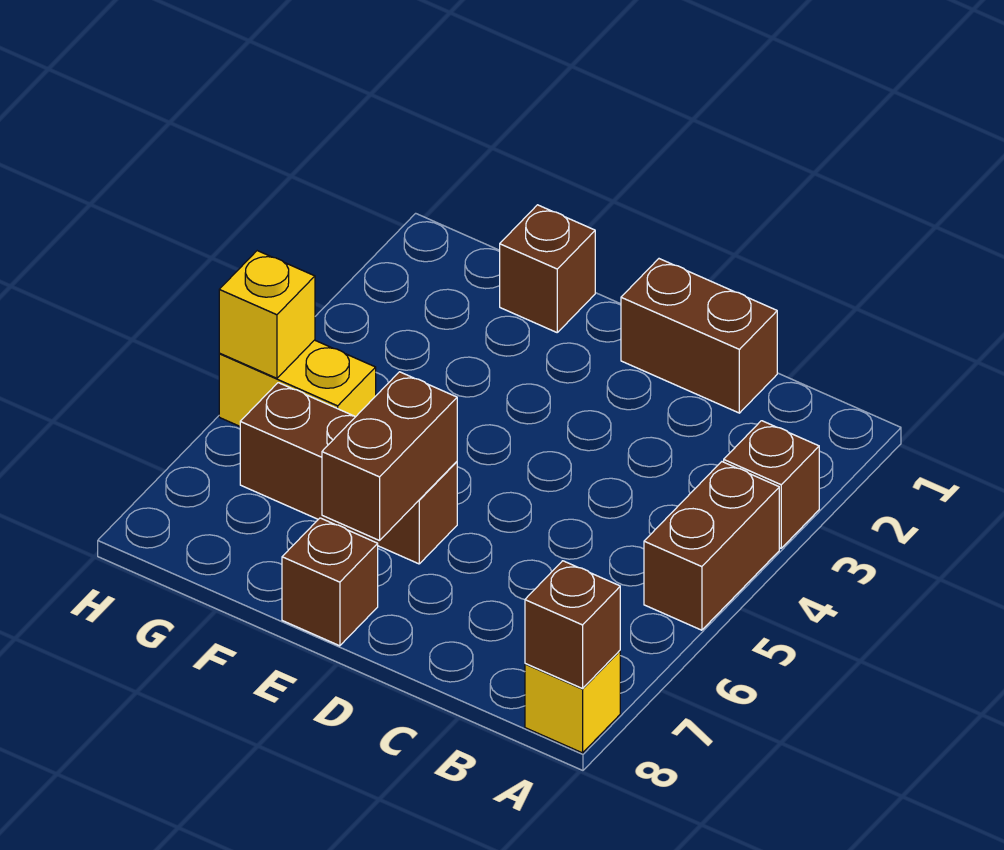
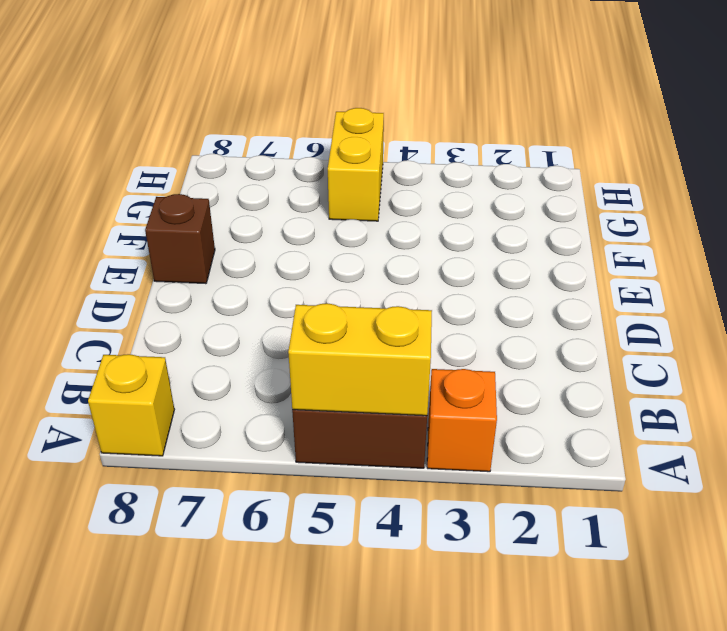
orange 1x1 brick [427,369,497,472] -> brown 1x1 brick [724,421,819,548]
yellow 1x2 brick [288,303,432,416] -> none
none -> brown 1x2 brick [621,259,777,413]
none -> brown 1x3 brick [240,383,457,564]

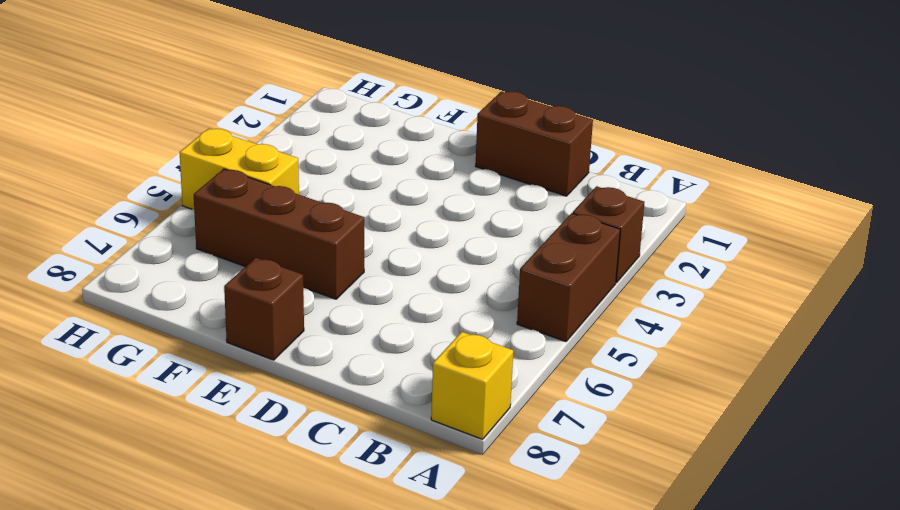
none -> brown 1x1 brick [500,205,595,332]
none -> brown 1x1 brick [525,561,620,689]

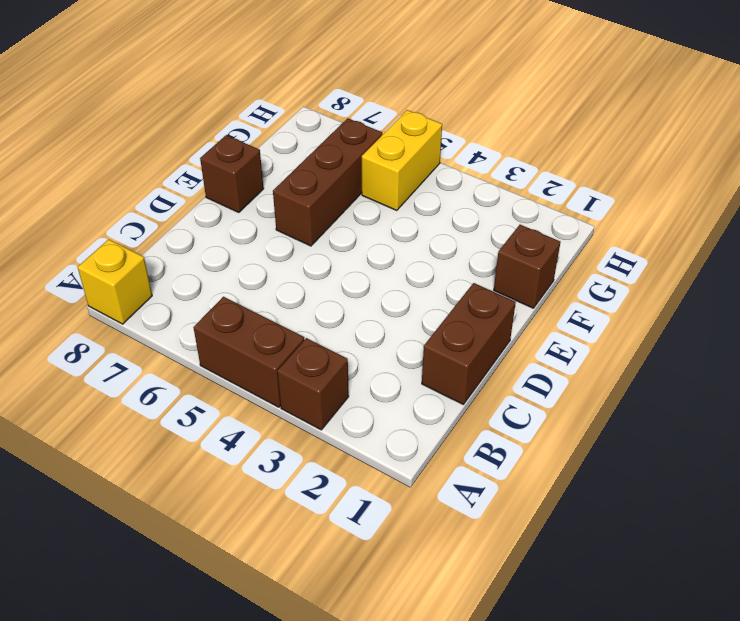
none -> brown 1x1 brick [525,561,620,689]
none -> brown 1x2 brick [322,372,457,541]

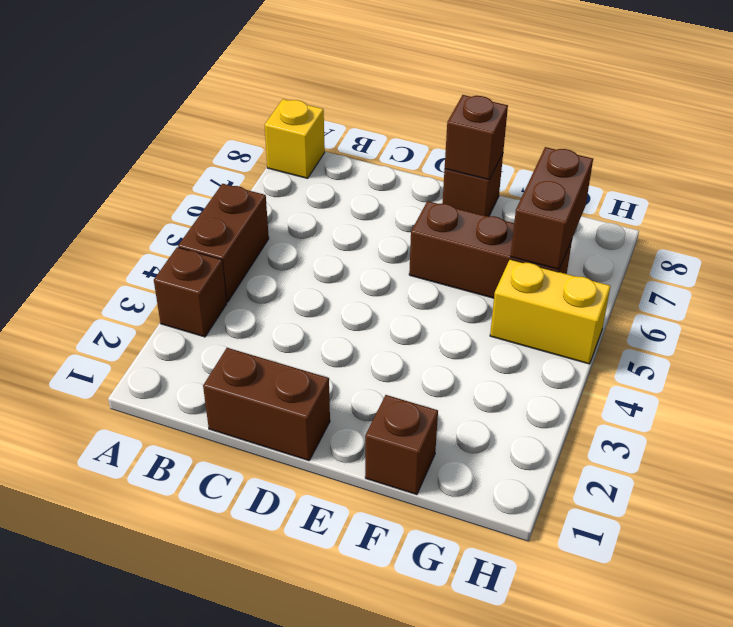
brown 1x1 brick [445,95,508,180] -> brown 1x1 brick moved to [525,561,620,689]
brown 1x2 brick [511,147,593,270] -> brown 1x2 brick moved to [322,372,457,541]
none -> yellow 1x1 brick [219,251,315,378]

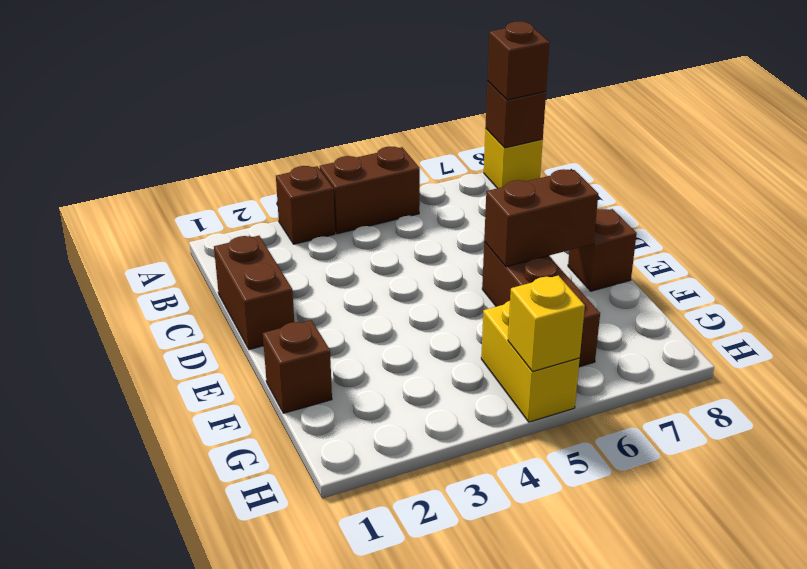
brown 1x1 brick [487,21,550,100] -> none

